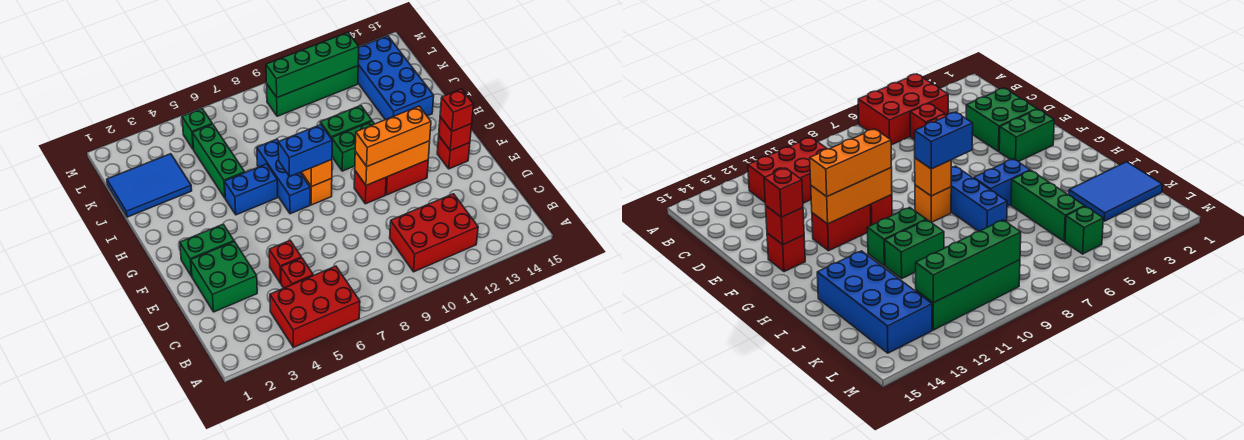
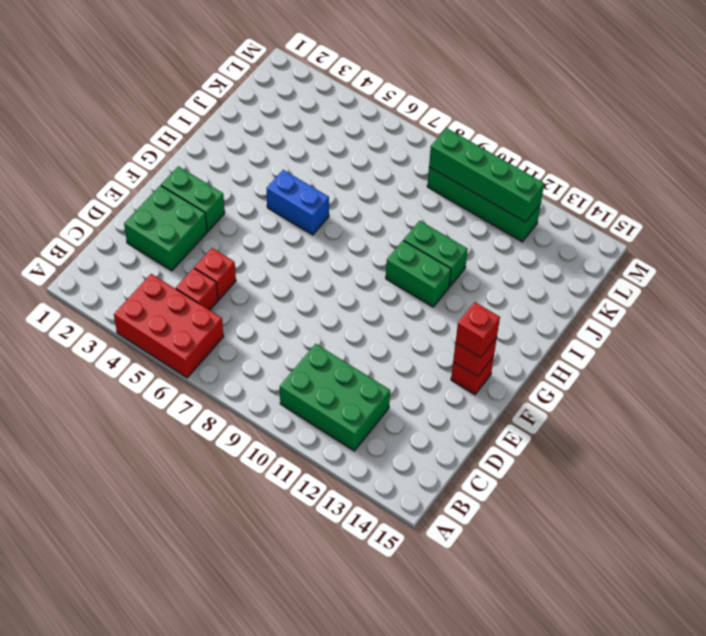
green 2x3 brick [280,344,390,451] -> red 2x3 brick [390,194,478,272]
none -> red 1x1 brick [354,171,386,204]
none -> red 1x2 brick [386,160,428,195]
none -> blue 1x3 brick [257,139,310,214]

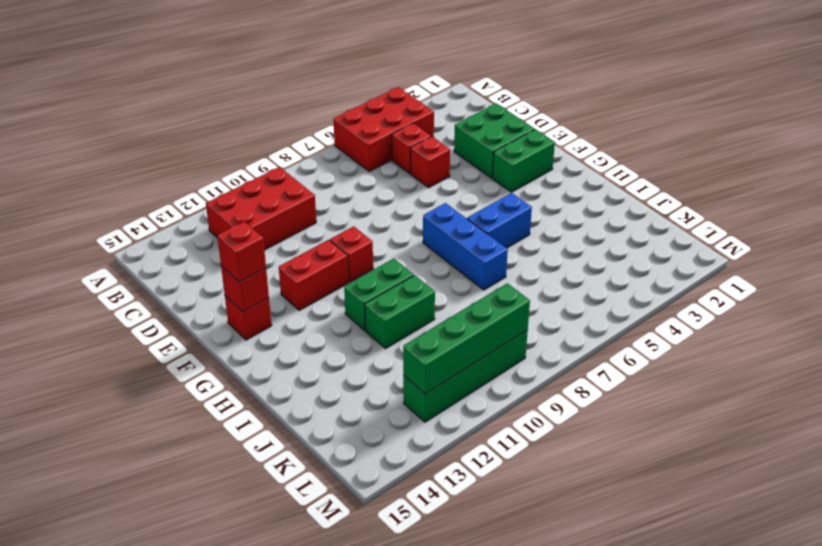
none -> orange 1x1 brick [300,172,332,205]
none -> green 1x3 brick [193,124,245,198]
none -> blue 2x4 brick [358,36,434,120]

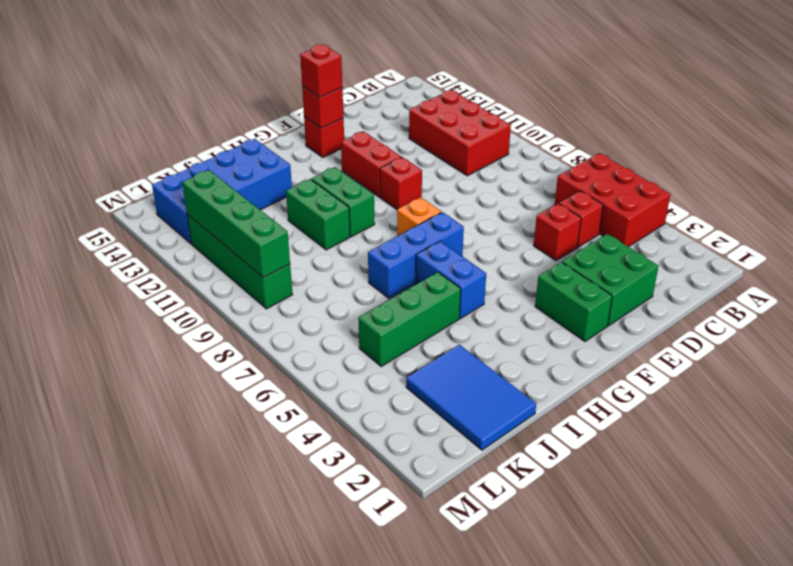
none -> green 1x1 brick [182,109,212,149]
none -> orange 1x3 brick [355,141,430,185]
none -> orange 1x1 brick [302,160,332,187]

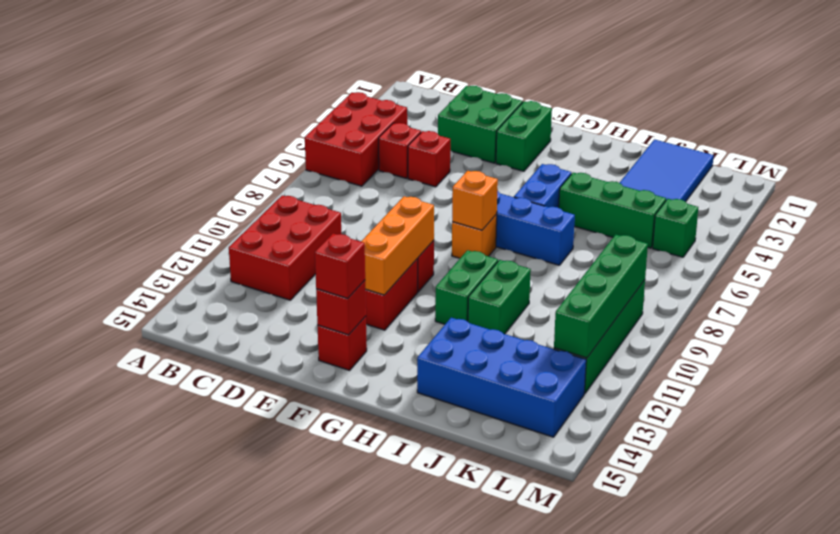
none -> orange 1x3 brick [355,106,431,166]
none -> blue 1x2 brick [278,125,332,177]

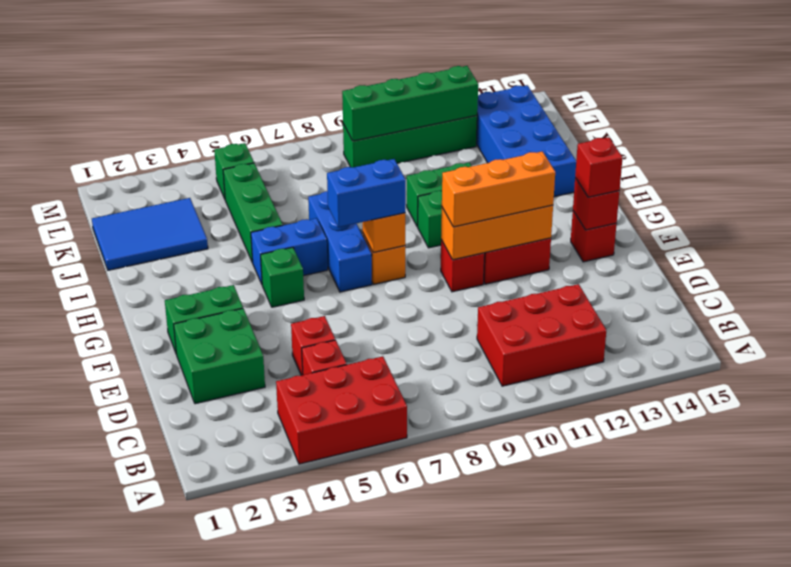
green 1x1 brick [261,247,304,307] -> none

